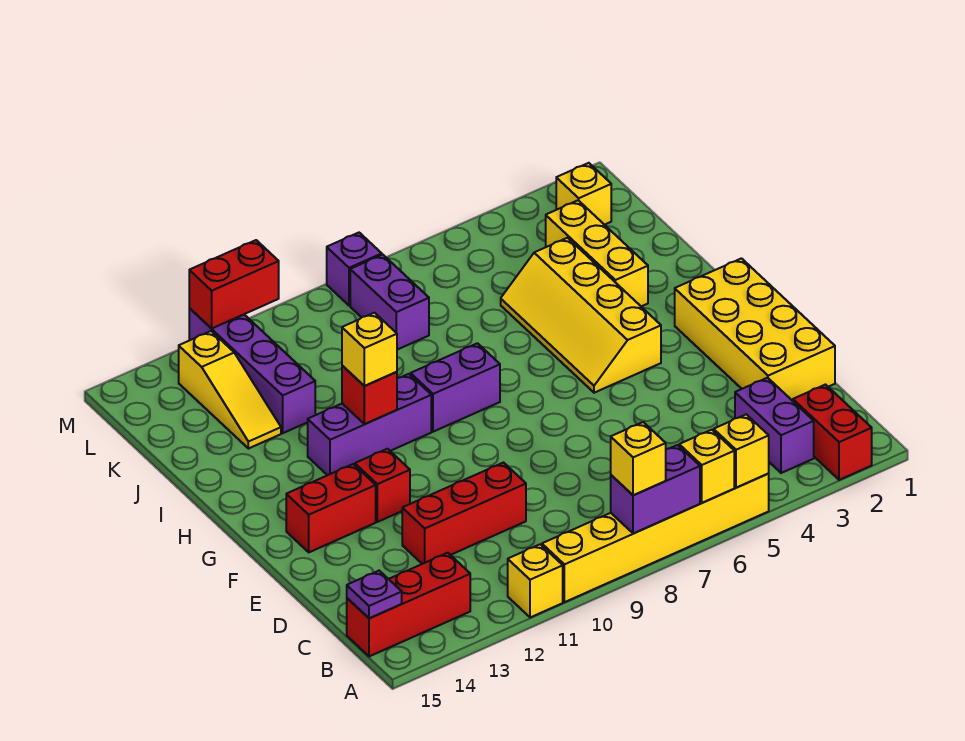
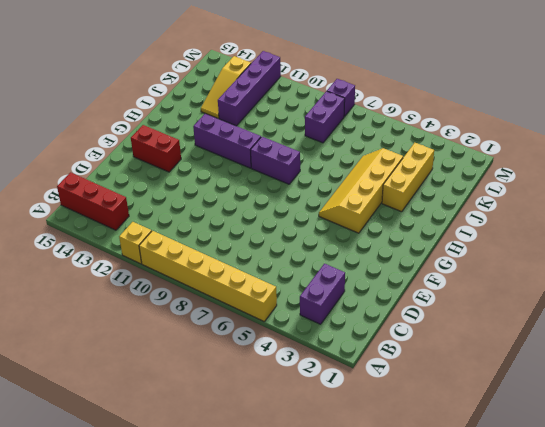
none -> red 1x2 brick [793,385,872,480]
none -> yellow 2x4 brick [675,258,835,401]
none -> red 1x3 brick [402,463,526,564]

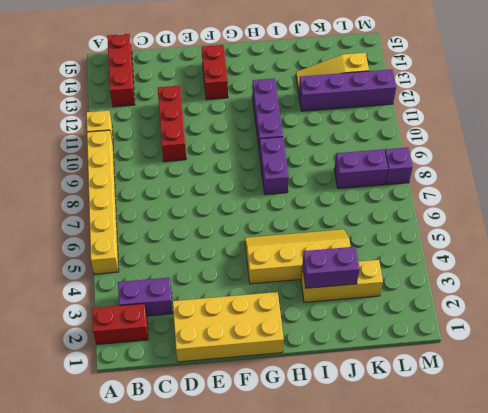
purple 1x2 brick [302,247,360,288] -> purple 1x2 brick turned to [611,445,700,534]
none -> red 1x1 brick [355,449,410,522]
none -> yellow 1x1 brick [556,163,611,225]
none -> yellow 1x1 brick [714,414,769,488]

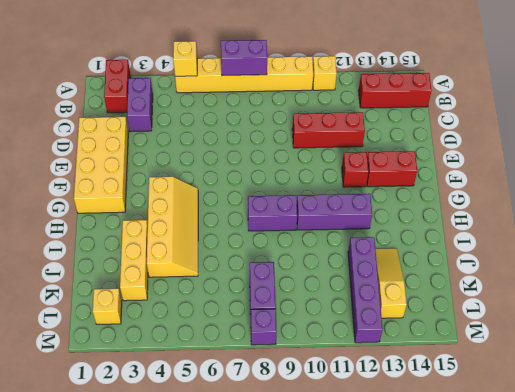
none -> yellow 1x1 brick [679,430,734,503]
none -> purple 1x1 plate [347,571,402,618]
none -> red 1x1 brick [342,366,397,424]

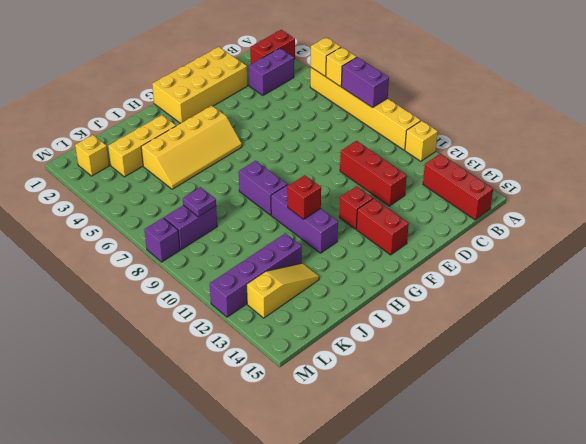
purple 1x1 plate [183,187,216,217] -> purple 1x1 plate moved to [347,571,402,618]
none -> red 1x2 brick [189,240,279,328]
none -> yellow 1x1 brick [611,422,666,495]
none -> yellow 1x1 brick [342,313,397,386]

